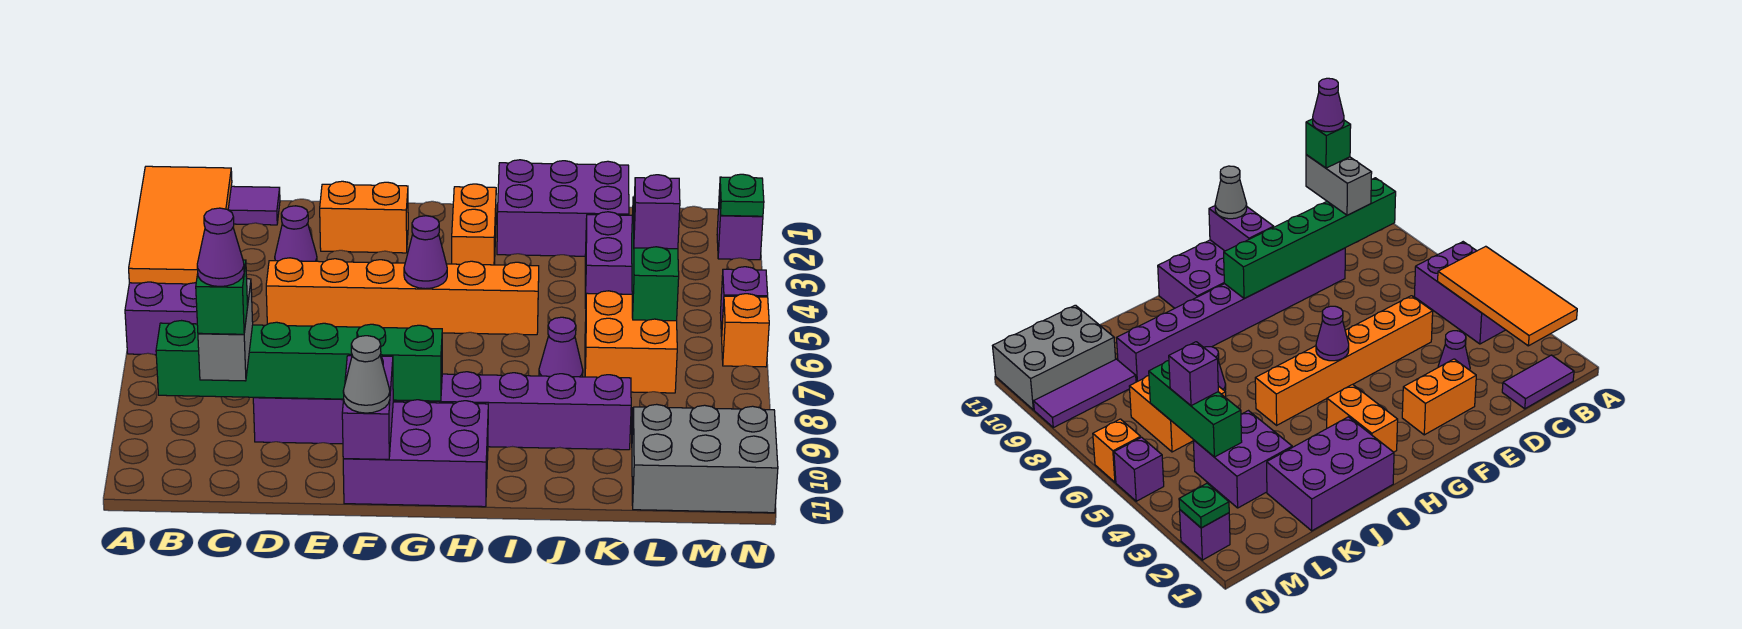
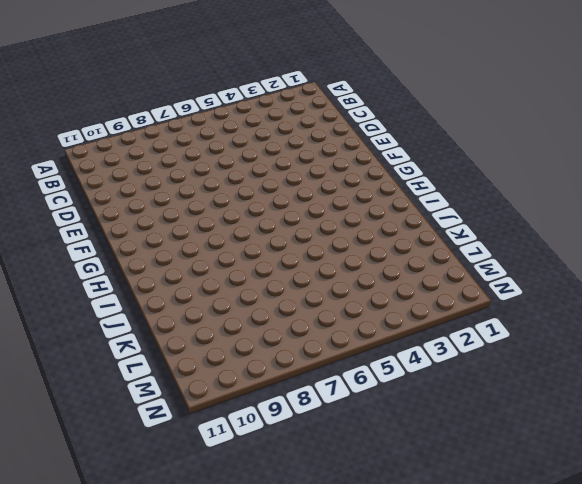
none -> purple 2x3 brick [125,282,197,355]
none -> purple 1x2 tile [228,186,280,225]
none -> purple 1x1 cone [275,206,317,261]

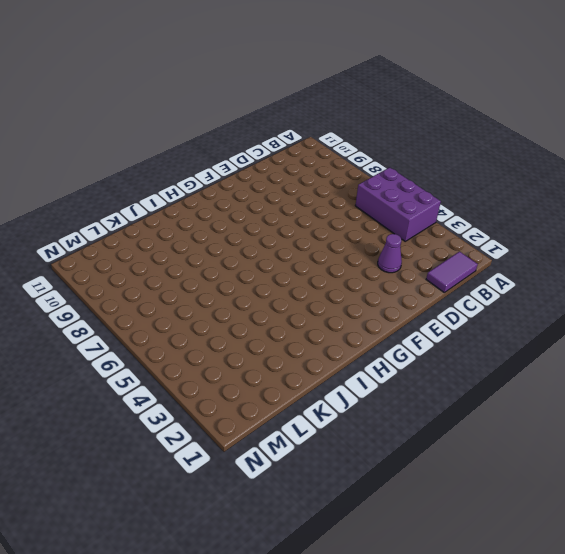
none -> orange 1x6 brick [266,258,539,335]
none -> purple 1x8 brick [253,372,631,450]
none -> orange 1x2 brick [320,181,408,253]

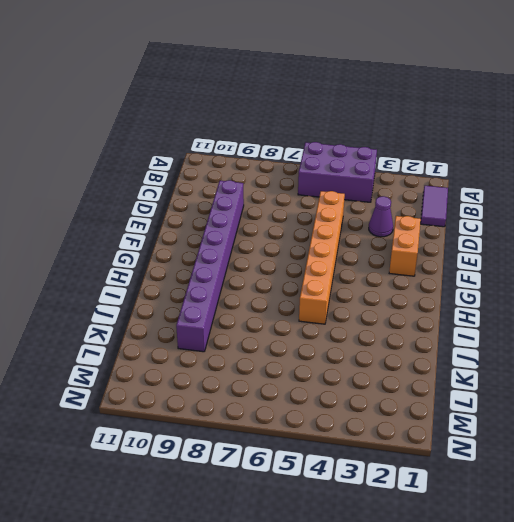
none -> purple 2x3 brick [343,400,488,507]
none -> orange 1x2 brick [452,184,496,265]
none -> purple 2x3 brick [497,160,629,256]

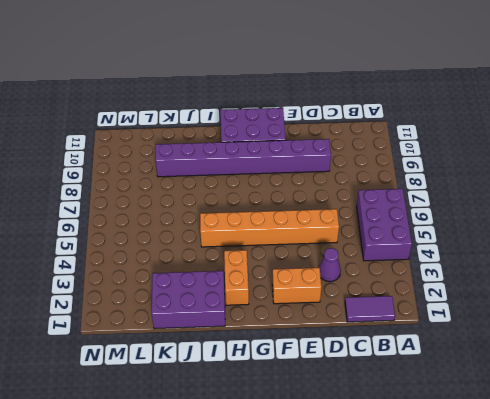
none -> purple 1x1 cone [539,317,583,377]
none -> purple 2x2 brick [585,212,632,308]
none -> orange 2x2 brick [585,291,677,393]

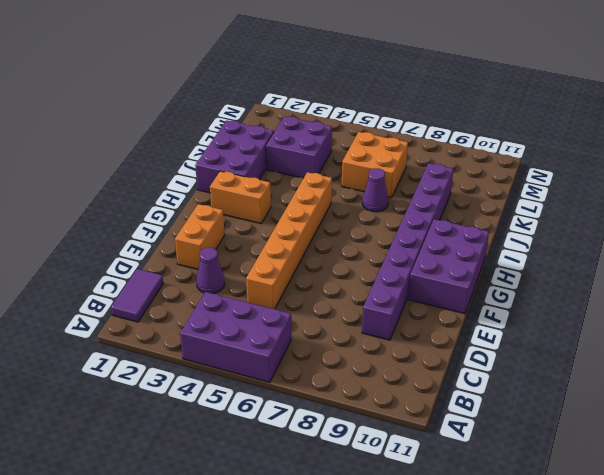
none -> purple 1x3 tile [1034,359,1136,428]
none -> grey 2x3 brick [632,404,778,513]
none -> purple 1x1 brick [717,195,763,260]

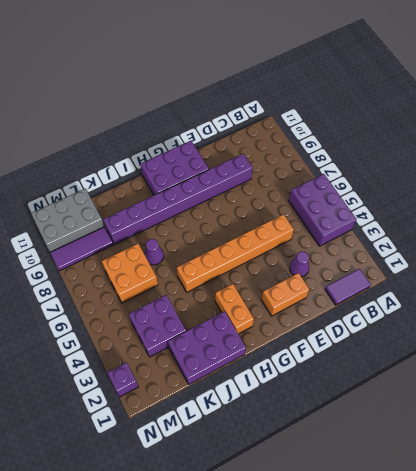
none -> purple 1x1 brick [720,267,768,336]
none -> orange 1x1 brick [722,294,769,367]
none -> orange 2x4 tile [129,166,232,284]

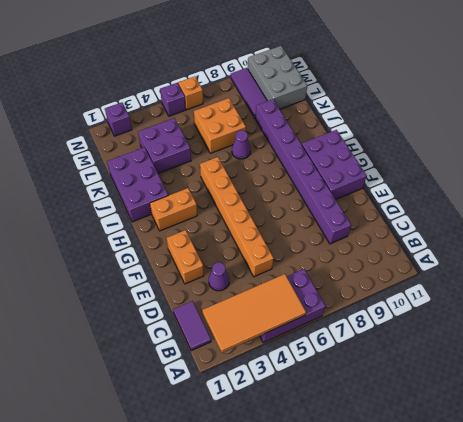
none -> green 1x6 brick [156,321,442,401]
none -> purple 1x2 brick [342,356,393,459]
none -> purple 1x1 cone [404,216,447,289]

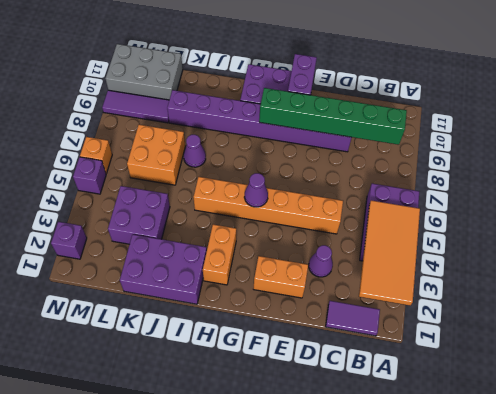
none -> green 1x3 brick [632,197,679,321]
none -> green 1x1 plate [719,174,764,216]
none -> grey 1x2 brick [198,279,253,381]

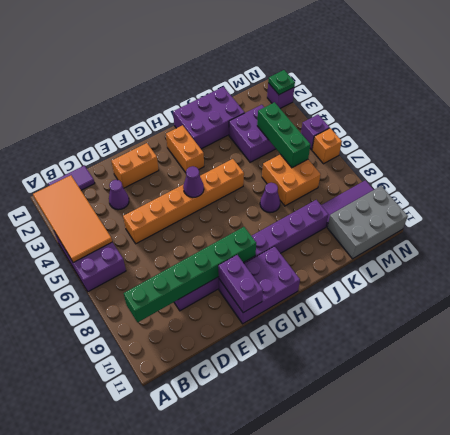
none -> grey 1x2 brick [198,279,253,381]
none -> grey 1x1 cone [343,336,390,413]
none -> purple 1x1 brick [634,175,680,249]

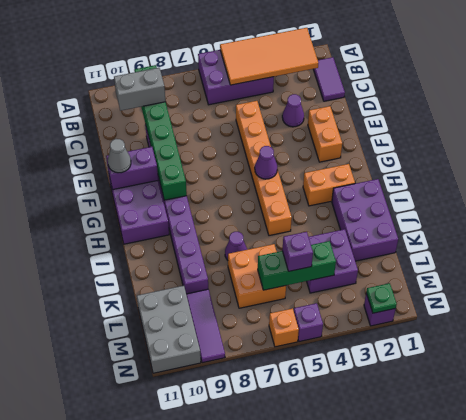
none -> green 1x1 brick [196,260,248,334]
none -> purple 1x1 cone [197,208,244,287]

